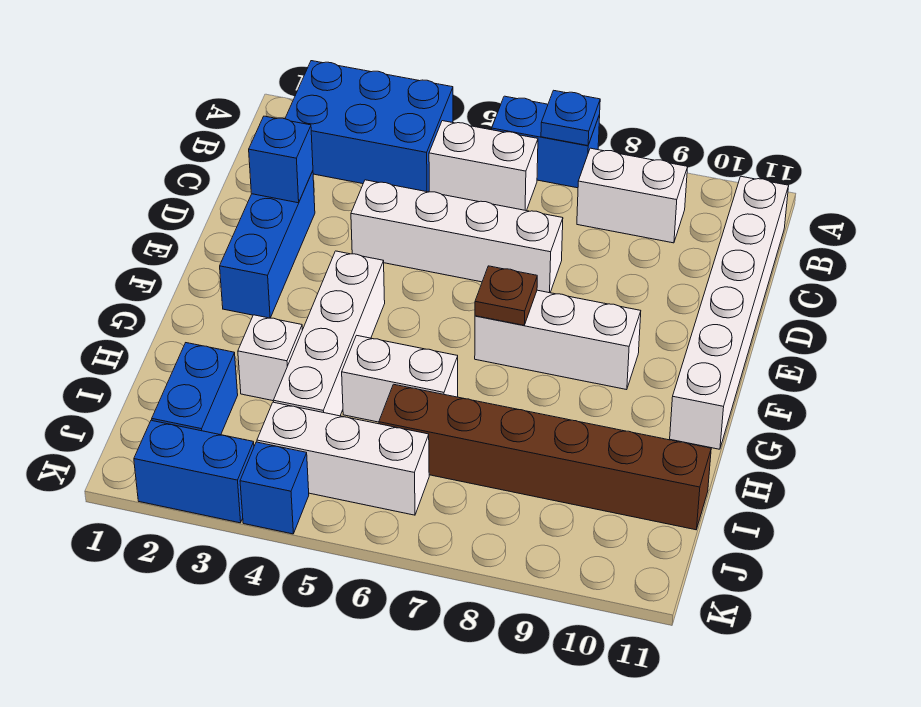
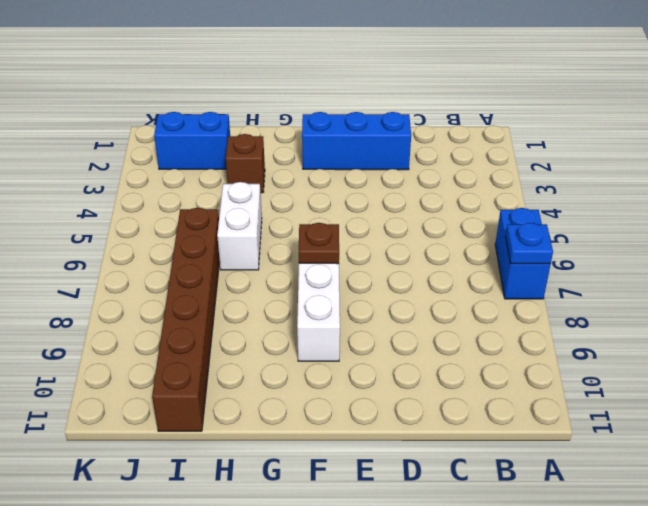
brown 1x1 brick [226,134,265,193] -> white 1x1 brick [238,315,302,401]
none -> blue 2x3 brick [285,61,453,192]
none -> white 1x2 brick [429,121,538,211]
none -> white 1x2 brick [577,148,688,243]

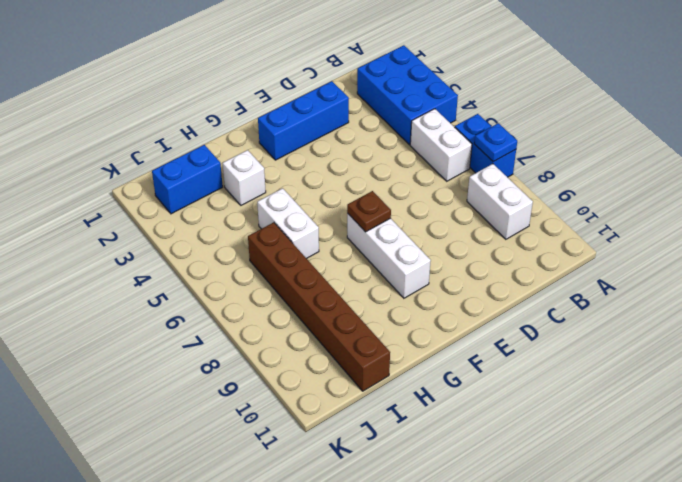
none -> white 1x6 brick [670,176,789,449]
none -> white 1x4 brick [351,180,563,293]
none -> white 1x4 brick [273,251,385,416]

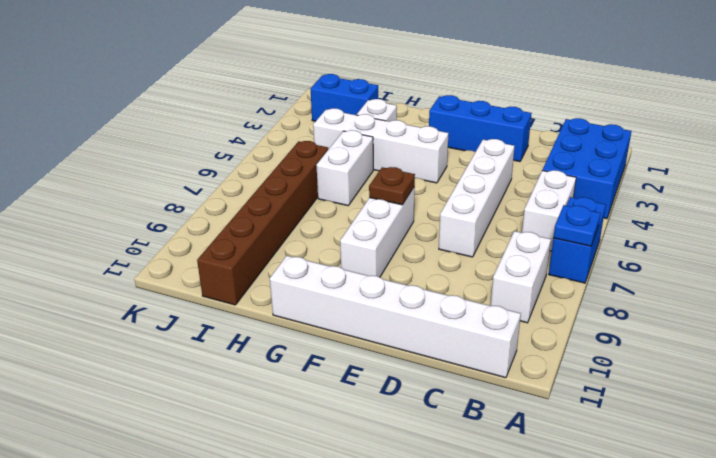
none -> white 1x3 brick [257,402,429,515]
none -> blue 1x2 brick [134,420,254,523]
none -> blue 1x1 brick [240,442,309,534]

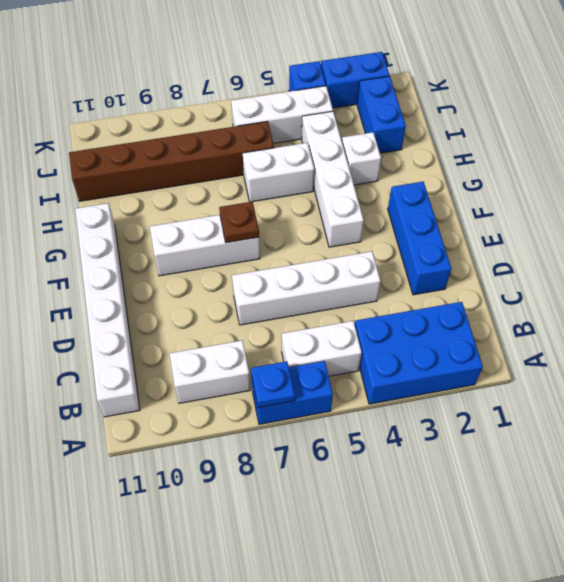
none -> blue 1x1 brick [249,116,313,203]

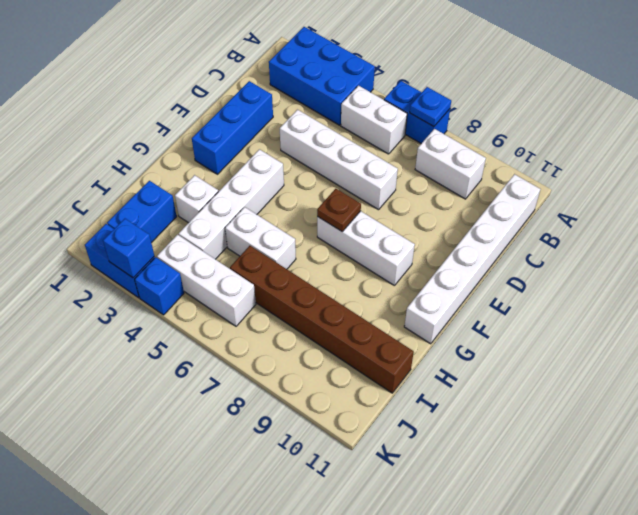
blue 1x1 brick [103,219,154,278] -> blue 1x1 brick moved to [249,116,313,203]

